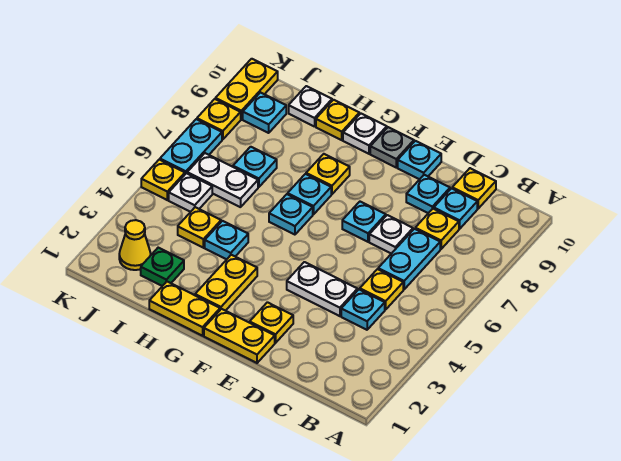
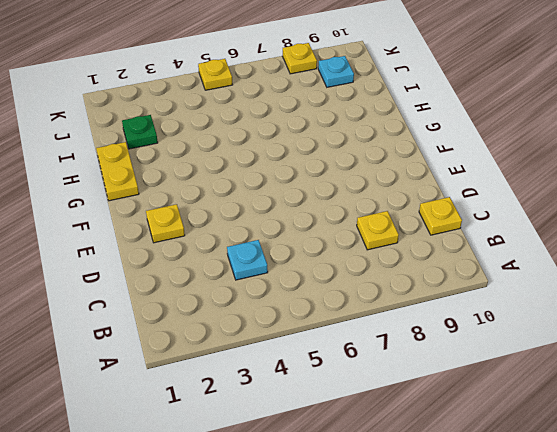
none -> yellow 1x1 plate [360,269,403,310]
none -> cyan 1x2 plate [378,229,440,289]
none -> cyan 1x1 plate [434,188,477,229]
none -> white 1x2 plate [287,262,358,316]

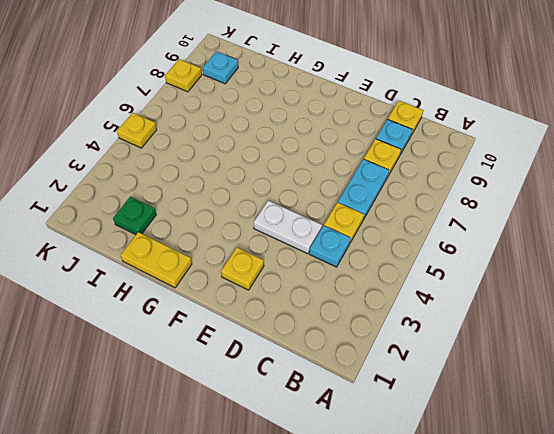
none -> white 1x1 plate [369,215,413,254]
none -> cyan 1x1 plate [406,175,450,213]
none -> yellow 1x2 plate [204,309,275,363]
none -> cyan 1x1 plate [342,202,386,242]

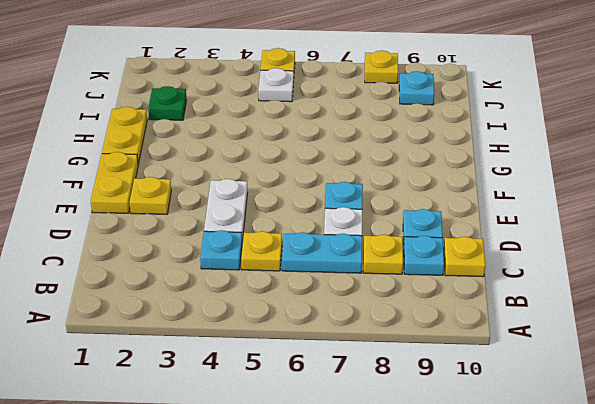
none -> cyan 1x1 plate [398,141,441,179]
none -> grey 1x1 plate [370,127,414,167]
none -> yellow 1x2 plate [195,255,257,311]
none -> cyan 1x1 plate [269,194,313,235]

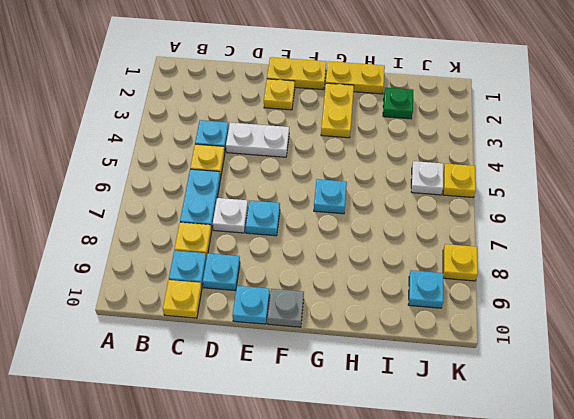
none -> cyan 1x1 plate [288,174,331,214]
none -> yellow 1x1 plate [306,154,350,194]
none -> white 1x1 plate [343,114,387,154]
none -> cyan 1x1 plate [205,221,248,259]

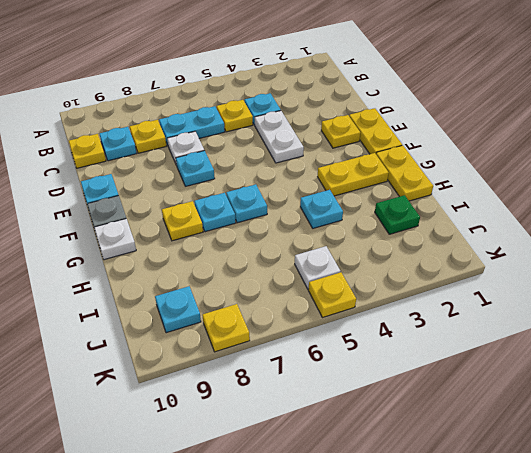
none -> cyan 1x1 plate [406,175,450,213]
none -> yellow 1x1 plate [316,100,359,140]
none -> yellow 1x1 plate [178,207,221,248]
none -> white 1x2 plate [187,153,258,207]

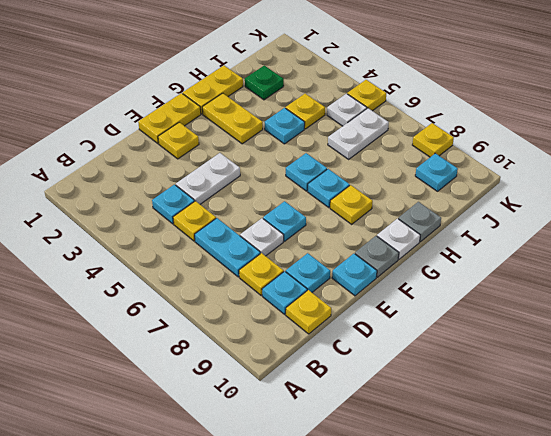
grey 1x1 plate [398,202,441,242] -> yellow 1x1 plate [316,100,359,140]
none -> cyan 1x1 plate [233,147,277,187]
none -> white 1x1 plate [289,86,332,127]
none -> yellow 1x1 cone [119,220,151,270]
none -> cyan 1x2 plate [160,119,222,174]

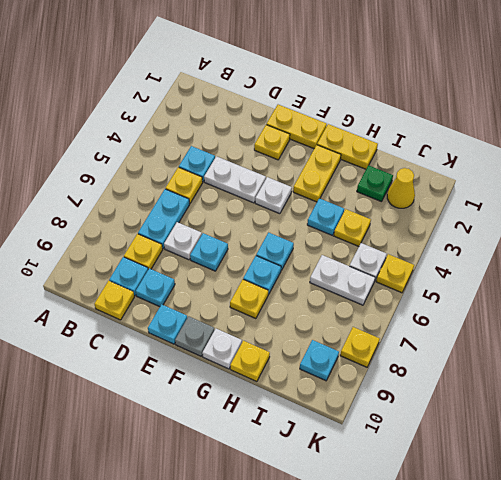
white 1x1 plate [255,177,292,214] -> white 1x1 plate moved to [289,86,332,127]
none -> cyan 1x1 plate [233,147,277,187]
none -> cyan 1x2 plate [160,119,222,174]
none -> yellow 1x2 plate [215,59,278,119]

